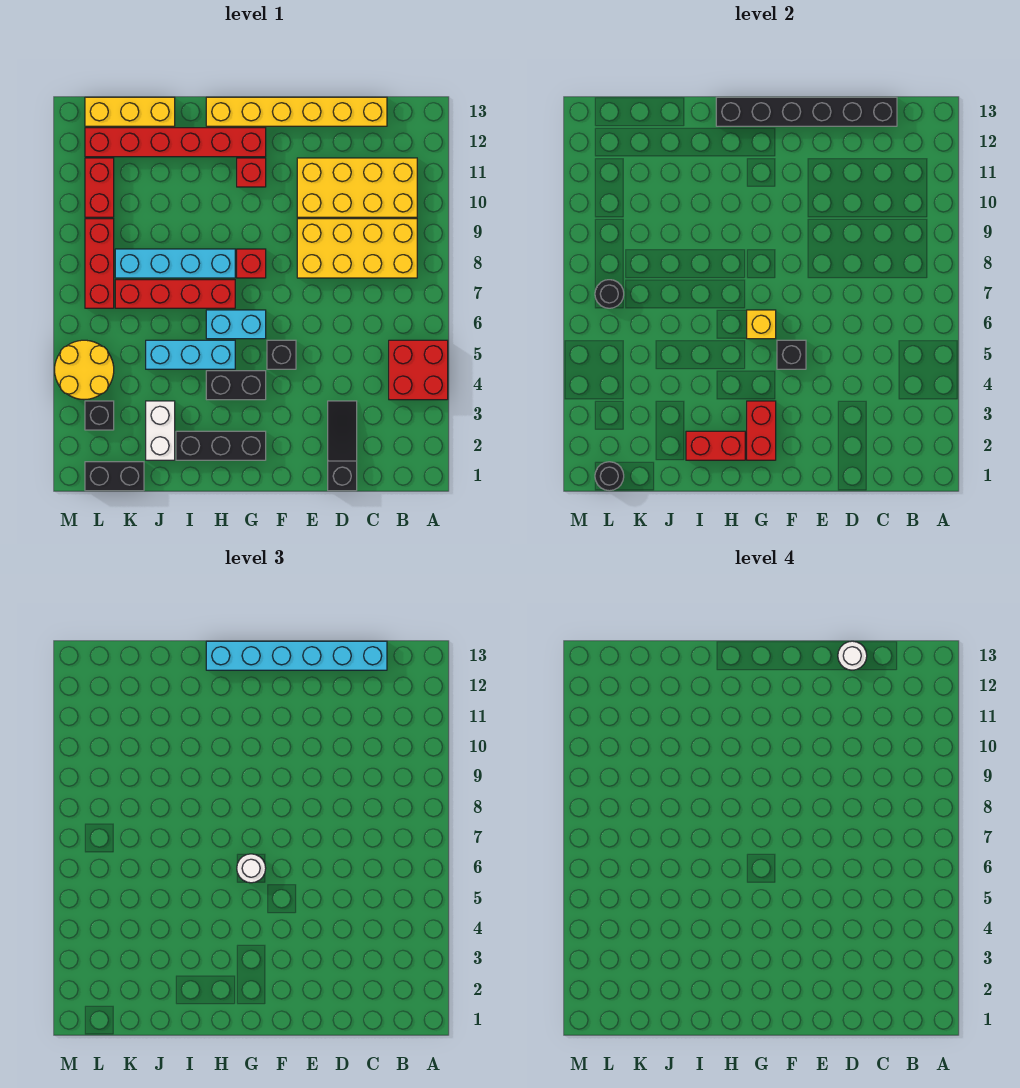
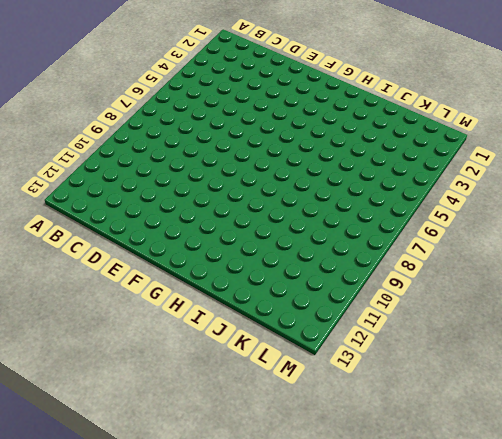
none -> red 2x2 brick [389,340,448,400]
none -> yellow 2x4 brick [297,219,417,278]
none -> yellow 2x4 brick [297,158,417,217]
none -> yellow 1x6 brick [206,97,387,126]

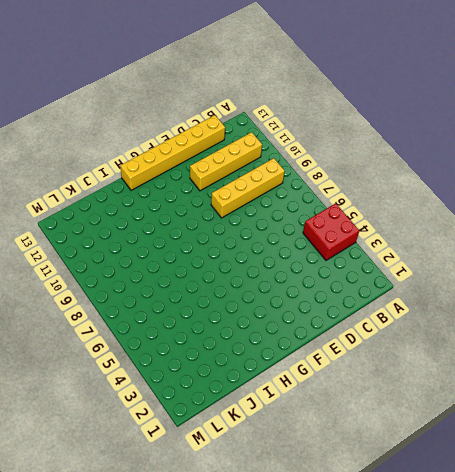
yellow 1x4 brick [211,158,285,218] -> yellow 2x4 brick [297,219,417,278]
yellow 1x4 brick [190,132,262,191] -> yellow 2x4 brick [297,158,417,217]
none -> black 1x3 slope [328,401,357,491]
none -> black 1x1 brick [267,340,296,369]
none -> black 1x3 brick [176,431,266,460]
none -> black 1x2 brick [206,371,266,400]

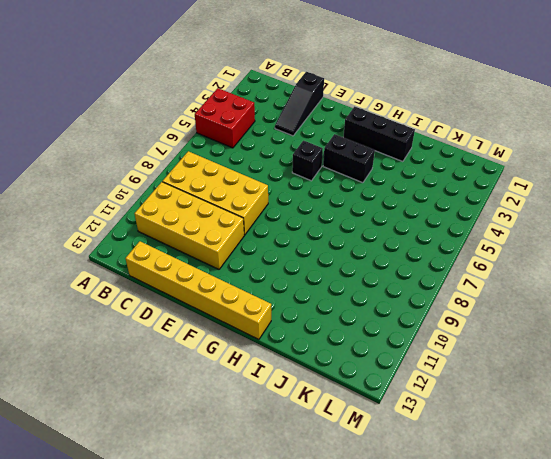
none -> cyan 1x2 brick [206,310,266,339]
none -> red 1x1 brick [237,249,266,278]
none -> red 1x1 brick [237,158,266,187]
none -> red 1x6 brick [85,128,266,157]

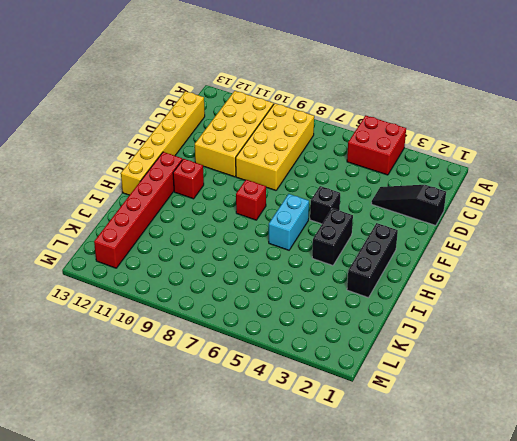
none -> cyan 1x3 brick [146,340,235,369]
none -> red 1x4 brick [115,280,235,308]
none -> cyan 1x4 brick [115,249,235,278]
none -> white 1x2 brick [146,401,175,460]

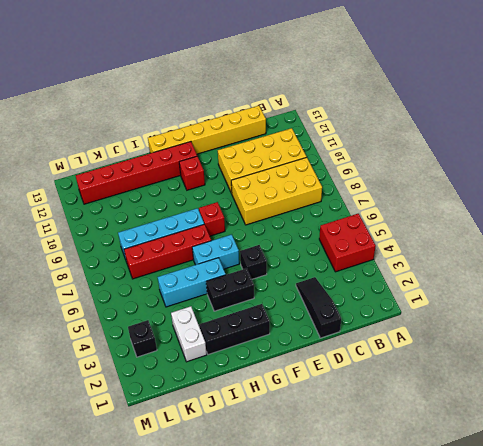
none -> yellow 1x3 brick [85,97,175,126]
none -> black 1x2 brick [85,462,144,491]
none -> yellow 2x2 round brick [55,340,114,400]
none -> red 1x3 brick [85,219,114,308]

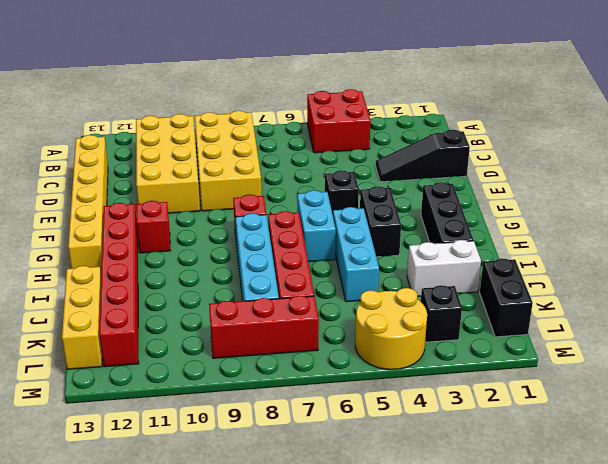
none -> red 1x2 brick [85,158,114,217]
none -> black 1x6 brick [716,97,897,126]
none -> black 1x1 brick [777,340,806,369]
none -> red 1x2 brick [747,401,776,460]

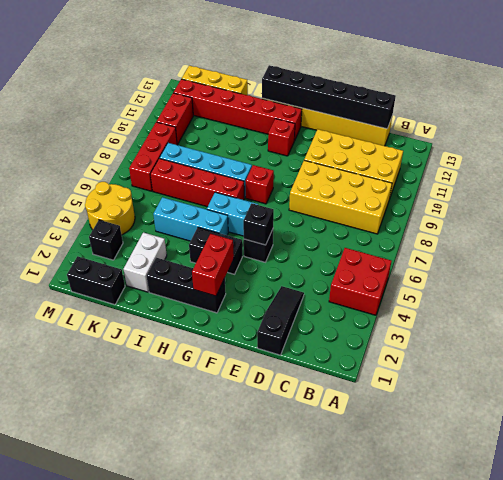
none -> yellow 1x1 brick [747,310,776,339]
none -> red 1x2 brick [686,431,745,460]
none -> black 1x1 round brick [595,462,624,491]
none -> black 1x1 round brick [595,280,624,308]

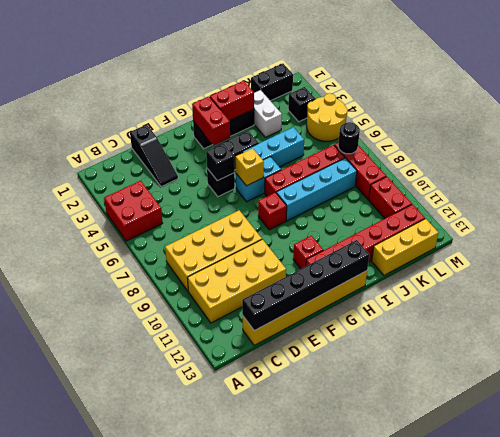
none -> black 1x1 round brick [595,462,624,491]
none -> cyan 1x6 brick [206,641,387,670]
none -> white 1x1 round brick [237,854,266,883]
none -> white 1x1 round brick [838,641,867,670]

